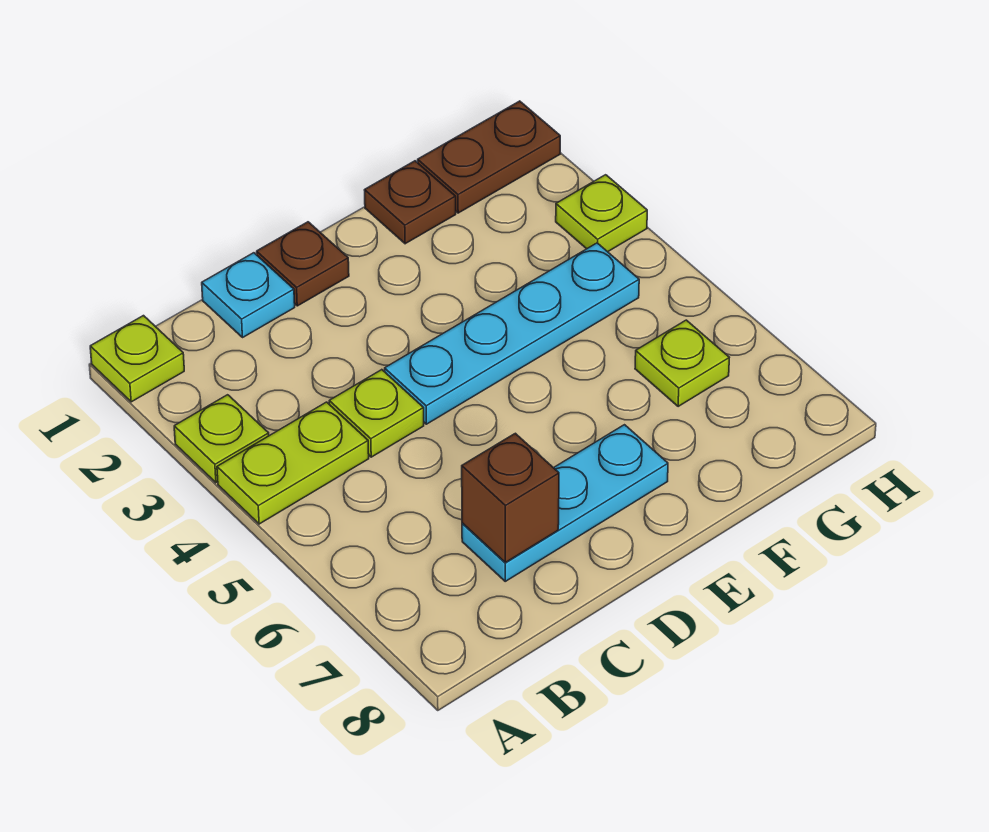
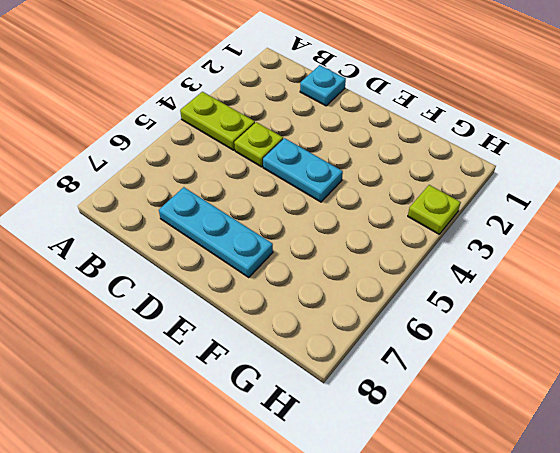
cyan 1x2 plate [263,138,343,202] -> cyan 1x4 plate [385,243,639,424]
none -> lime 1x1 plate [90,316,184,402]
none -> lime 1x1 plate [174,395,269,483]
none -> brown 1x1 plate [257,222,349,306]

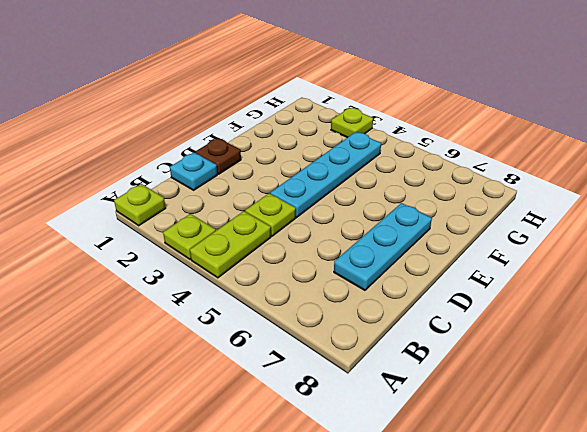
none -> brown 1x1 plate [365,161,456,244]
none -> brown 1x2 plate [418,101,560,213]
none -> lime 1x1 plate [635,320,729,407]

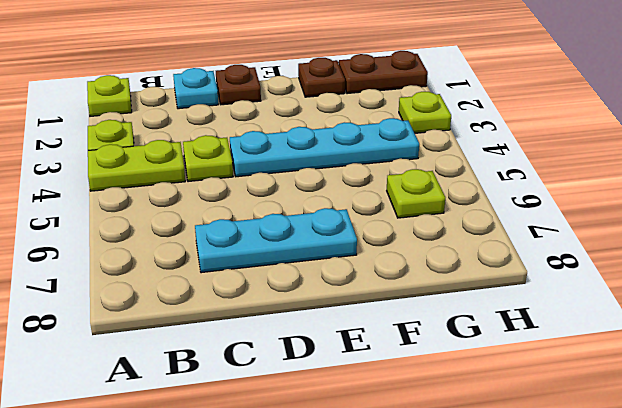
none -> brown 1x1 brick [462,433,559,562]

